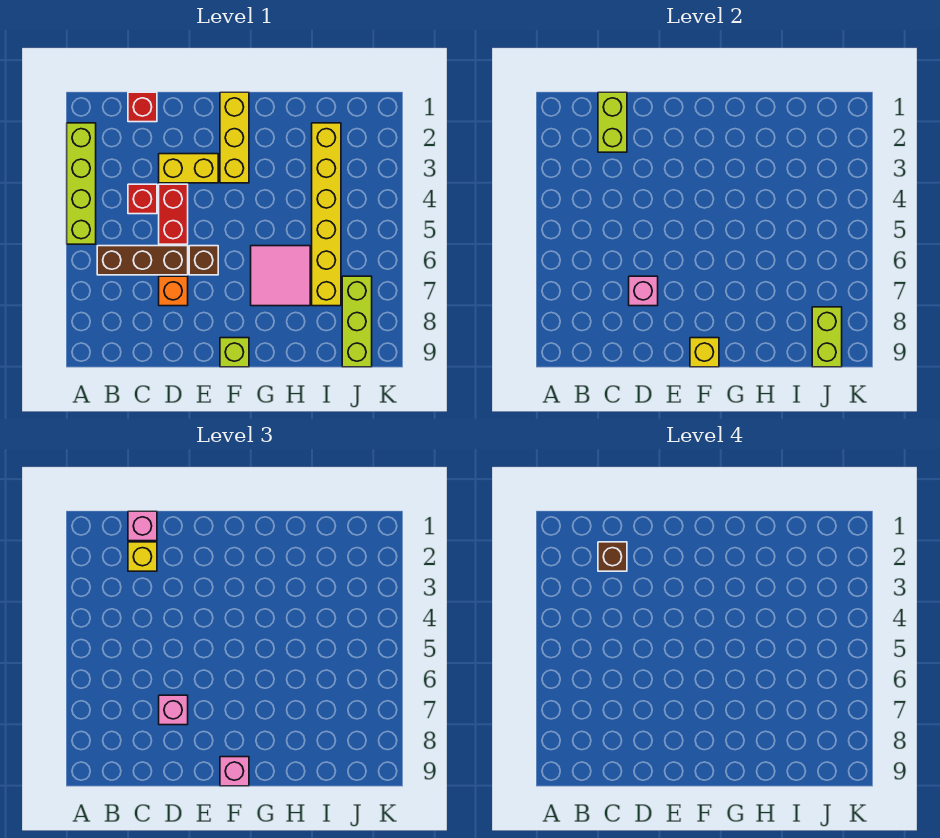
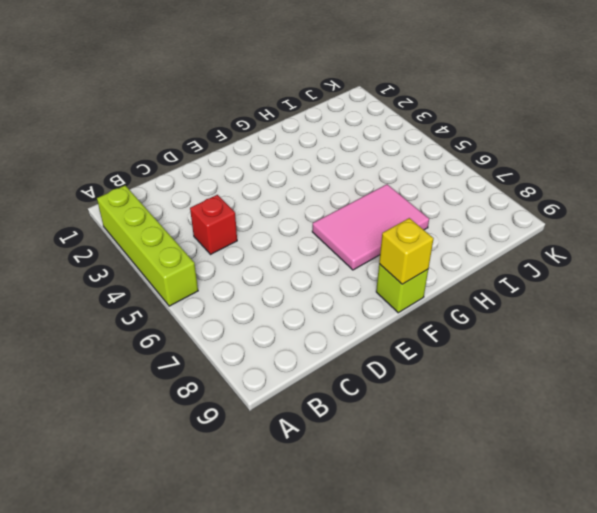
pink 2x3 tile [312,184,429,270] -> pink 2x2 tile [251,246,310,306]
none -> brown 1x3 brick [97,246,188,275]
none -> red 1x1 brick [128,92,157,122]
none -> yellow 1x2 brick [159,154,218,183]

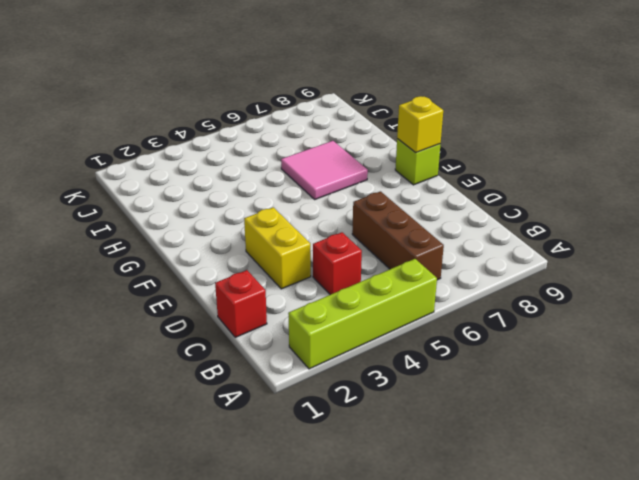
none -> red 1x2 brick [159,184,188,244]
none -> orange 1x1 brick [159,276,188,306]
none -> brown 1x1 brick [189,246,218,275]

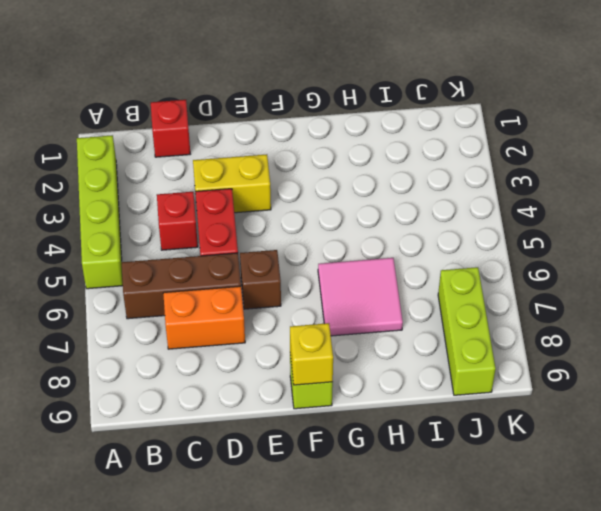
orange 1x2 brick [163,286,245,349] -> orange 1x1 brick [159,276,188,306]
none -> yellow 1x3 brick [220,92,249,183]
none -> yellow 1x6 brick [312,123,341,306]
none -> lime 1x2 brick [598,92,627,152]

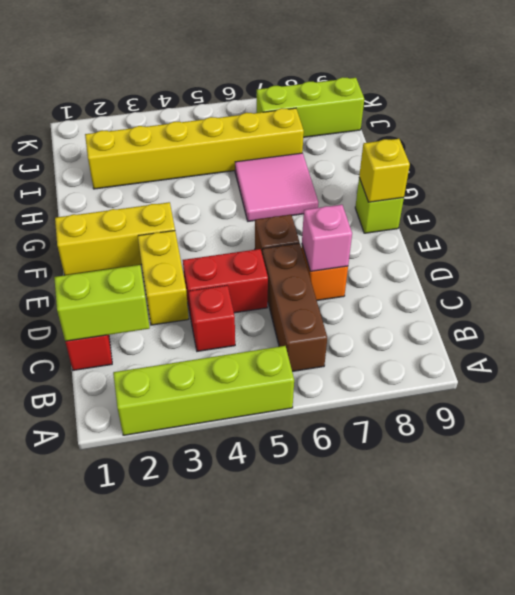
none -> lime 1x2 brick [812,307,842,367]
none -> pink 1x1 brick [128,511,157,541]
none -> yellow 1x1 brick [128,542,157,571]

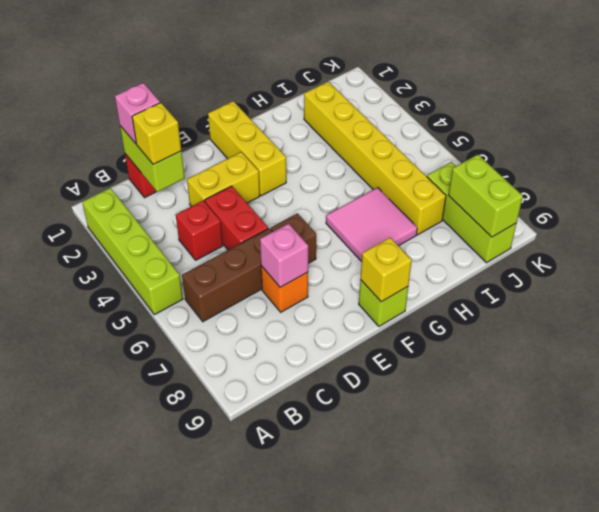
none -> pink 1x1 brick [159,695,188,725]
none -> pink 1x1 brick [220,757,249,786]
none -> brown 1x1 brick [598,542,627,571]

